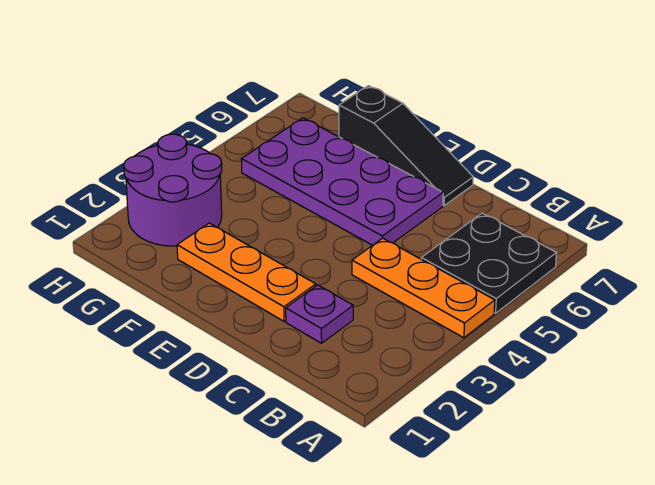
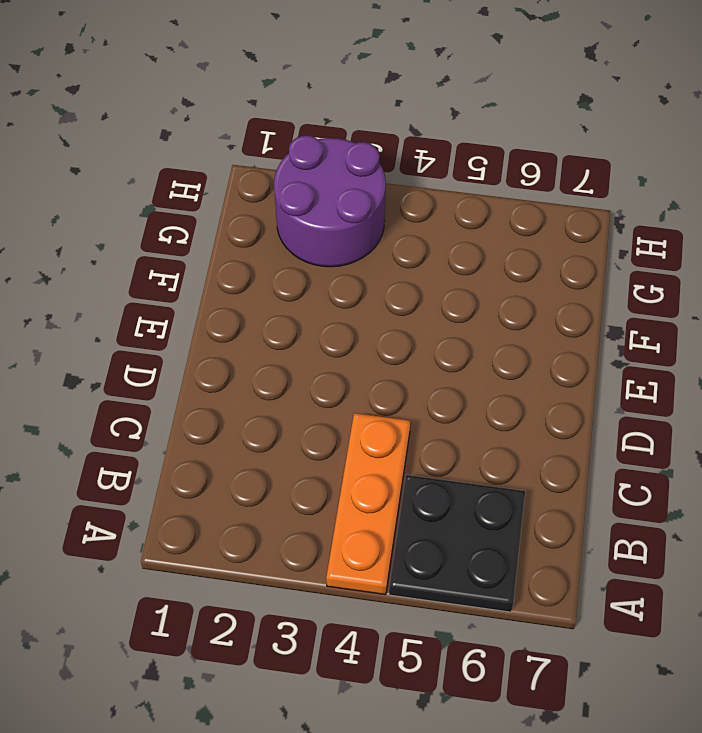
none -> purple 1x1 plate [286,285,353,343]
none -> orange 1x3 plate [177,223,316,321]

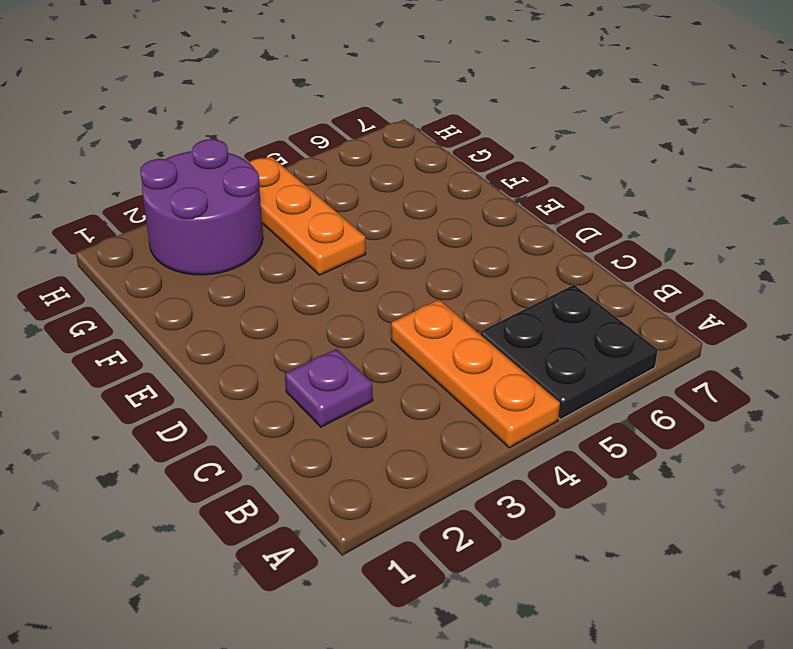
orange 1x3 plate [249,156,366,275] -> orange 1x3 plate moved to [177,223,316,321]
none -> purple 2x4 plate [241,118,443,245]
none -> black 1x3 slope [339,86,473,205]

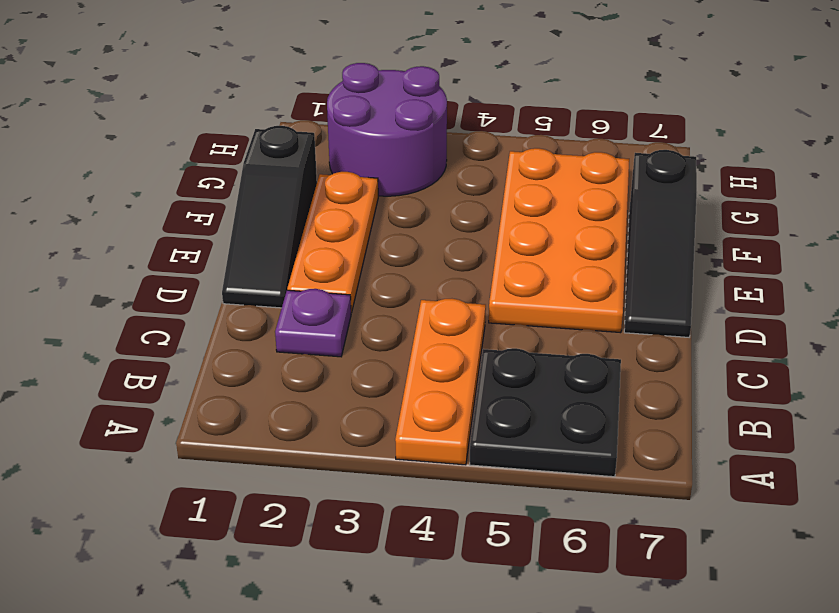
black 1x3 slope [222,126,317,308] -> none
orange 2x4 plate [489,148,629,333] -> purple 2x4 plate [241,118,443,245]

